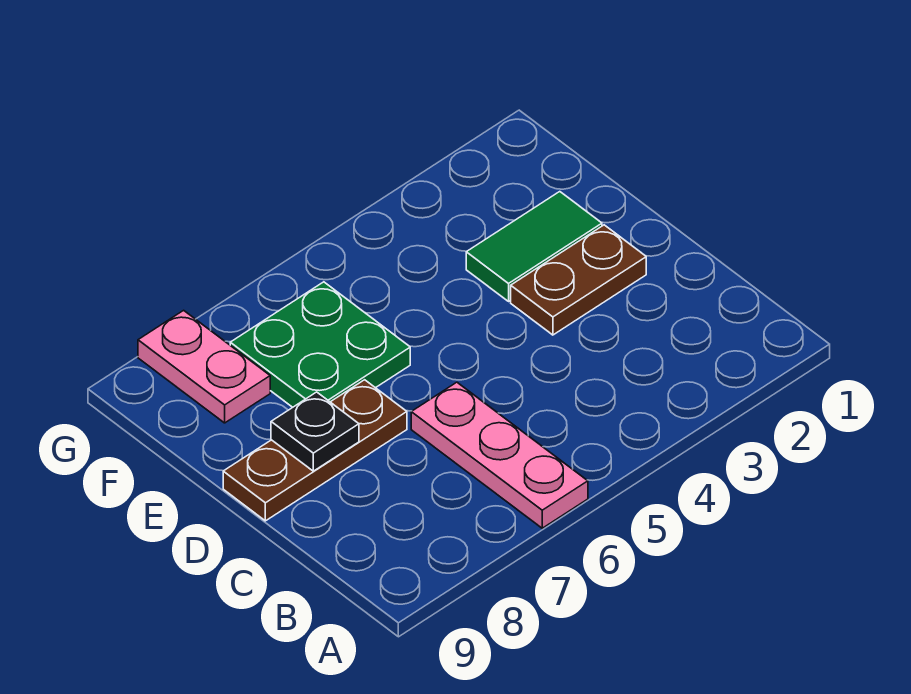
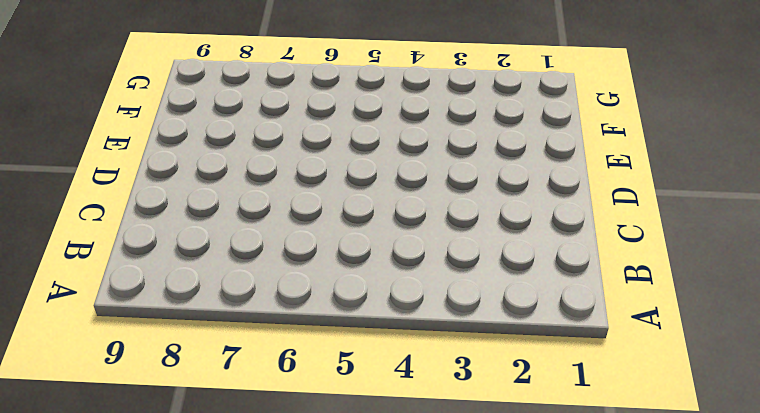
none -> pink 1x3 plate [411,382,588,528]
none -> brown 1x2 plate [511,225,646,335]

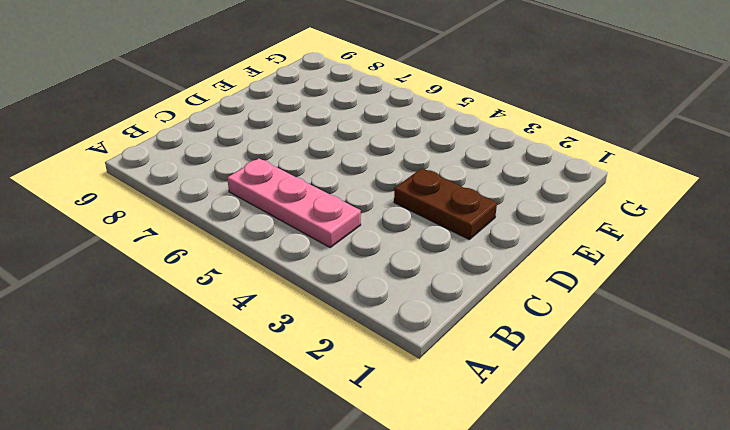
pink 1x3 plate [227,158,361,247] -> pink 1x3 plate turned to [411,382,588,528]
none -> brown 1x3 plate [223,380,407,521]
none -> green 1x2 tile [466,192,602,301]

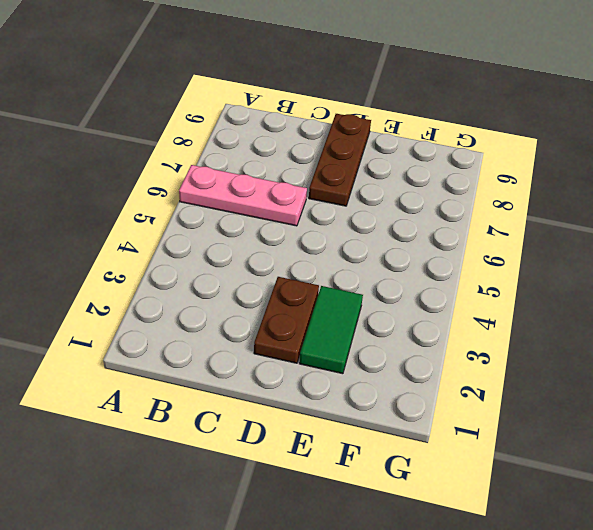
none -> green 2x2 plate [230,282,410,407]
none -> pink 1x2 plate [138,310,270,423]

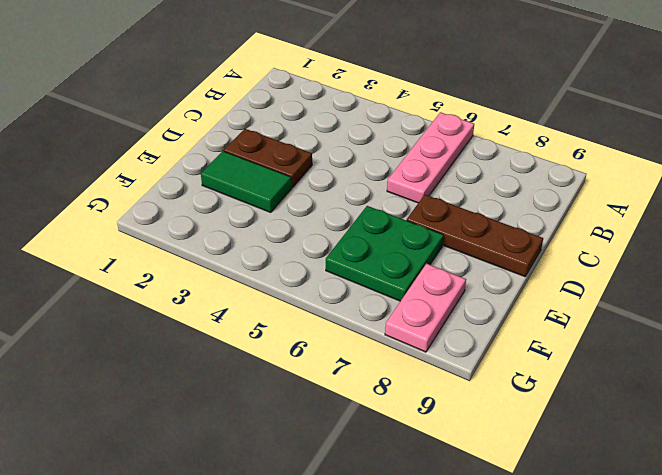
none -> black 1x1 plate [271,392,359,471]

